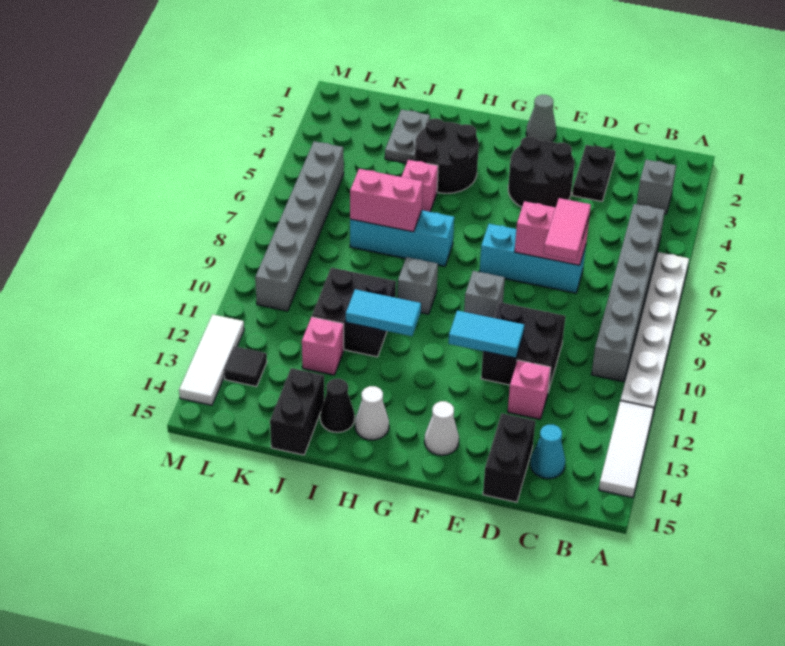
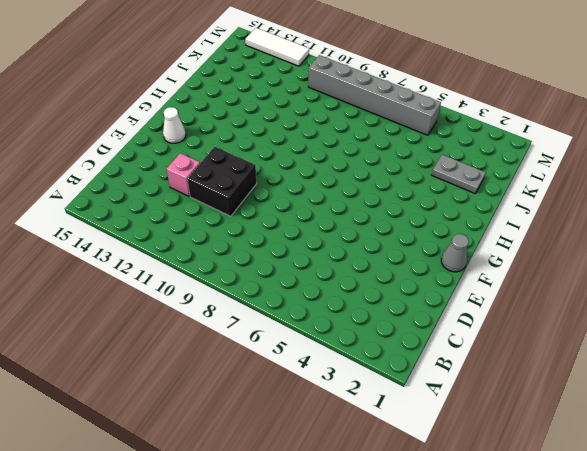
none -> white 1x6 plate [621,252,689,412]
none -> white 1x3 tile [599,401,654,498]
none -> grey 1x1 brick [637,160,676,214]
none -> grey 1x6 brick [591,204,665,382]

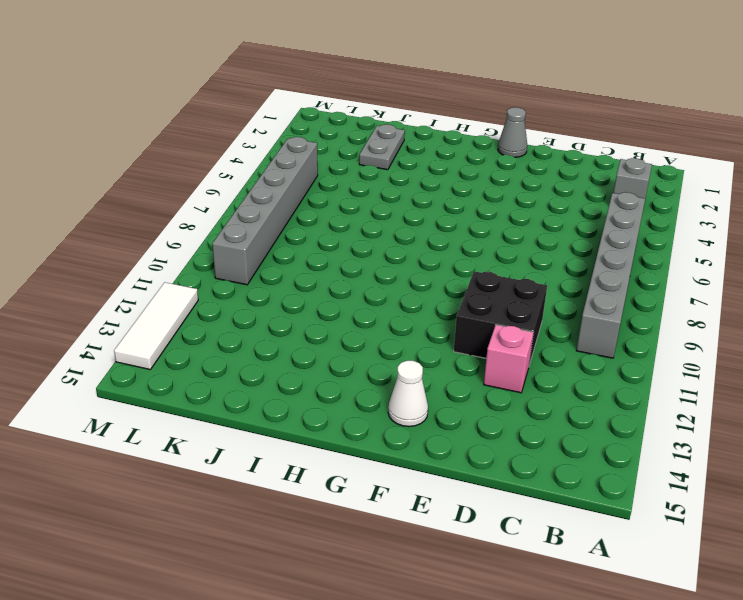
none -> white 1x6 plate [621,252,689,412]
none -> white 1x3 tile [599,401,654,498]
none -> cyan 1x1 cone [530,425,565,479]
none -> black 1x2 plate [572,145,615,201]

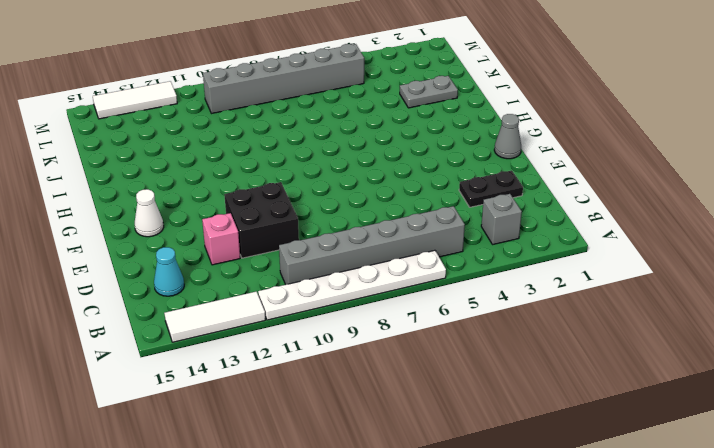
none -> cyan 1x3 brick [479,224,586,293]
none -> black 1x2 brick [483,414,535,502]
none -> black 2x2 round brick [508,137,574,207]
none -> grey 1x1 brick [464,271,505,318]

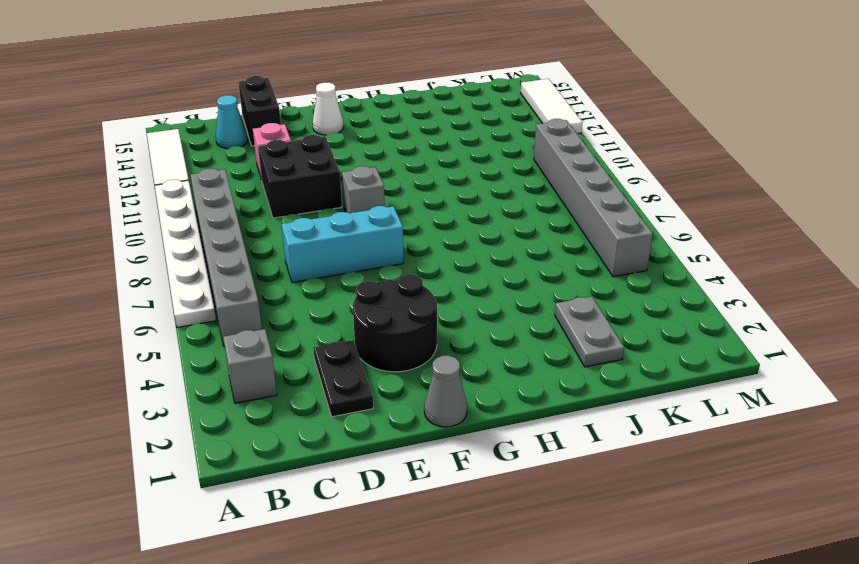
none -> black 2x2 round brick [415,118,479,193]
none -> cyan 1x3 brick [350,210,454,266]
none -> grey 1x1 brick [398,257,438,314]
none -> white 1x1 cone [355,386,389,440]

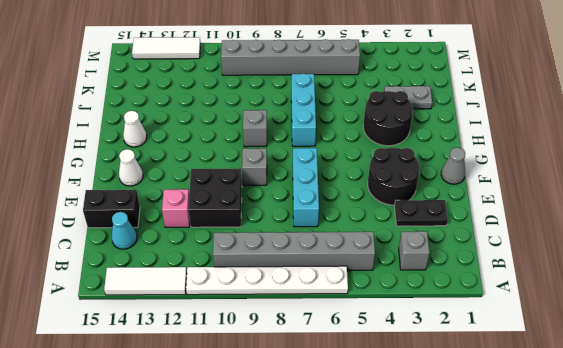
none -> pink 1x1 brick [402,160,438,212]
none -> black 2x2 brick [312,268,396,357]
none -> black 1x1 cone [320,379,355,432]
none -> pink 1x1 brick [302,317,344,375]

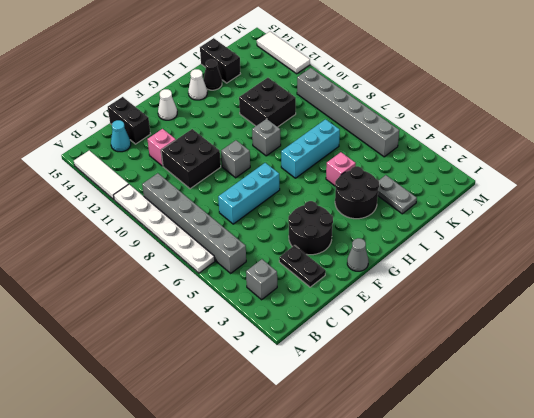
none -> pink 1x1 brick [302,317,344,375]
none -> black 1x1 tile [224,347,267,387]
none -> pink 1x2 brick [515,201,590,265]
none -> cyan 1x2 tile [448,311,524,358]

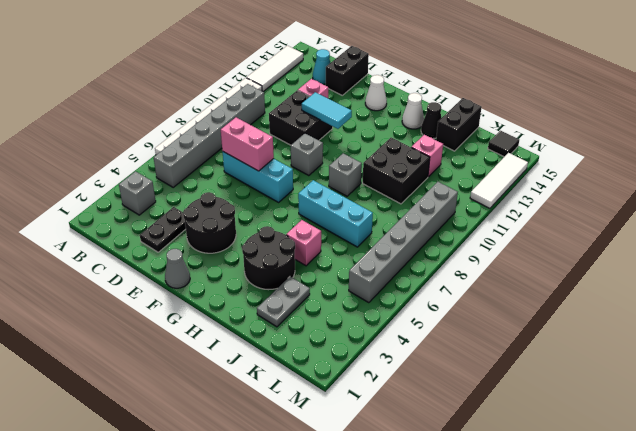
black 1x1 tile [488,131,519,157] -> black 1x1 tile moved to [224,347,267,387]
none -> cyan 1x2 tile [346,289,421,336]
none -> pink 1x2 brick [350,169,423,232]
none -> pink 1x2 tile [544,198,591,261]

